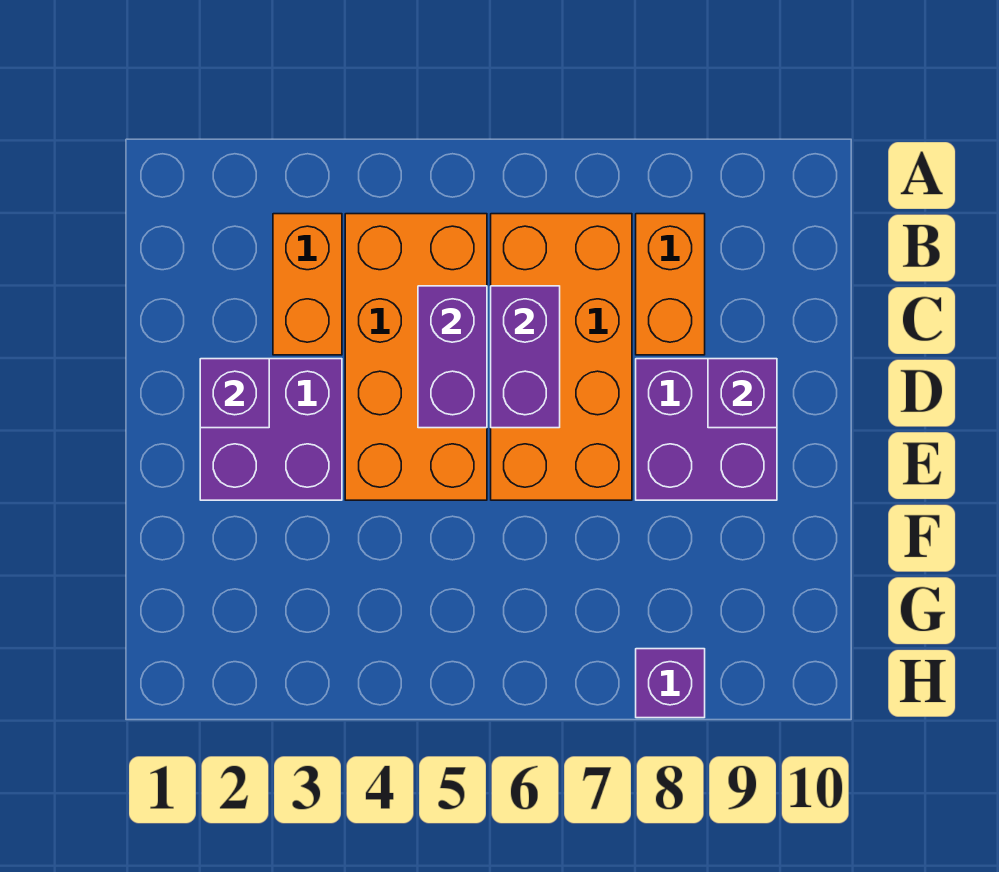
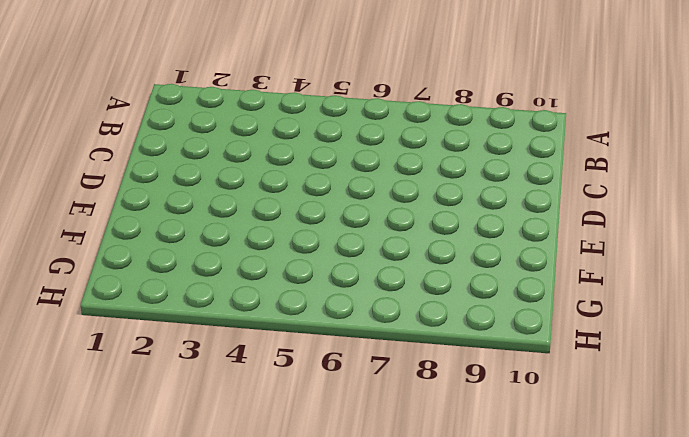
none -> orange 1x2 brick [273,214,342,355]
none -> orange 2x4 brick [345,214,487,500]

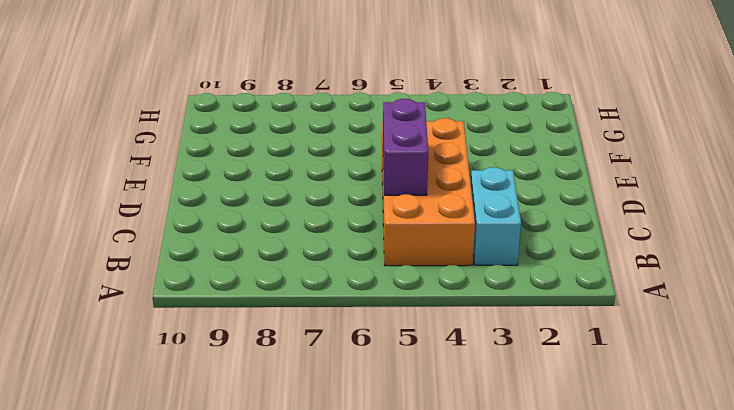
cyan 1x2 brick [471,167,521,265] -> orange 1x2 brick [273,214,342,355]
none -> orange 2x4 brick [491,214,632,500]
none -> orange 1x2 brick [636,214,705,355]

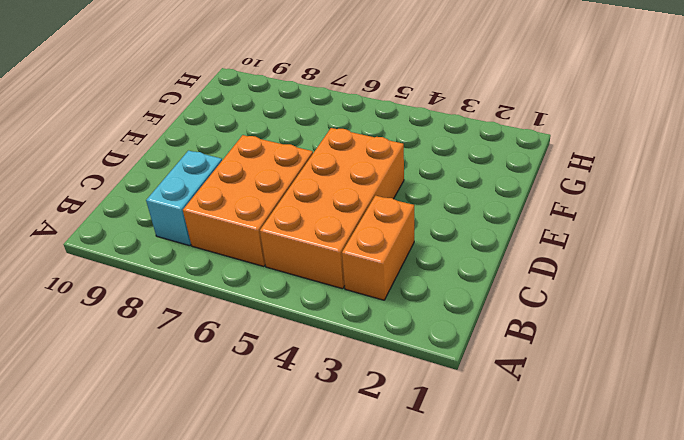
orange 2x3 brick [183,135,313,266] -> orange 2x4 brick [491,214,632,500]
cyan 1x2 brick [146,151,222,246] -> orange 1x2 brick [636,214,705,355]
none -> purple 2x2 brick [200,359,342,500]
none -> purple 2x2 brick [636,359,777,500]

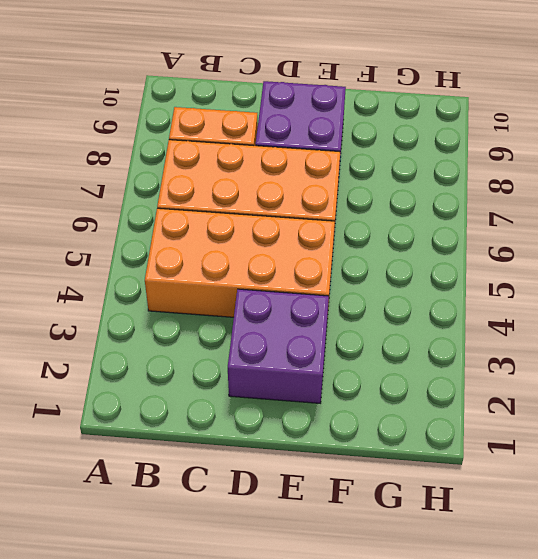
none -> orange 1x2 brick [273,214,342,355]
none -> purple 1x1 brick [636,649,705,718]

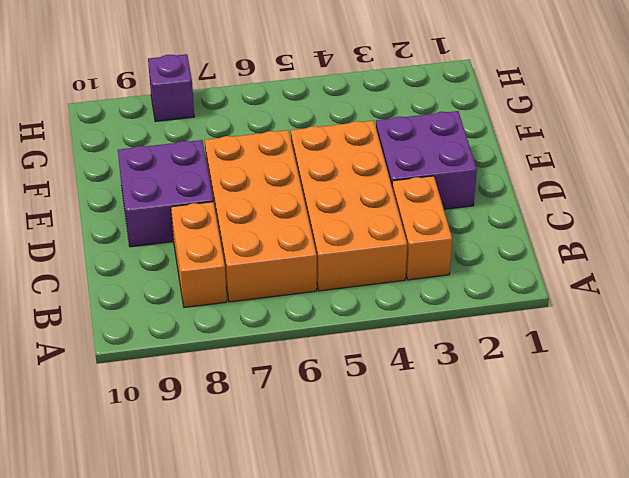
none -> purple 1x2 brick [418,286,487,428]
none -> purple 1x2 brick [491,286,560,428]

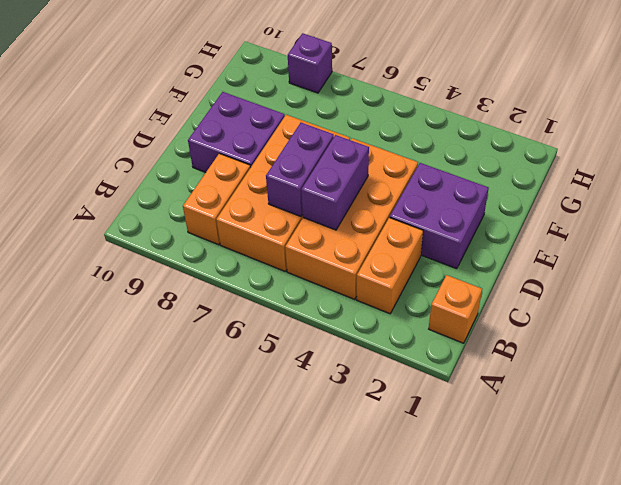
orange 1x1 brick [429,275,482,343] -> none
none -> purple 1x1 brick [200,359,269,428]
none -> purple 1x1 brick [708,359,777,428]

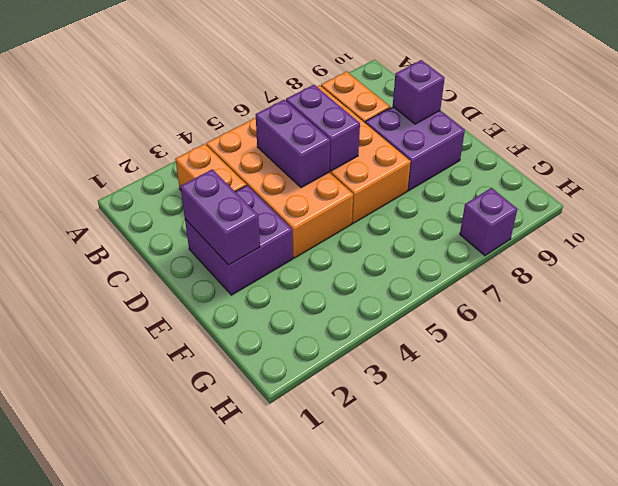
purple 1x2 brick [180,169,260,265] -> purple 1x1 brick [200,359,269,428]

